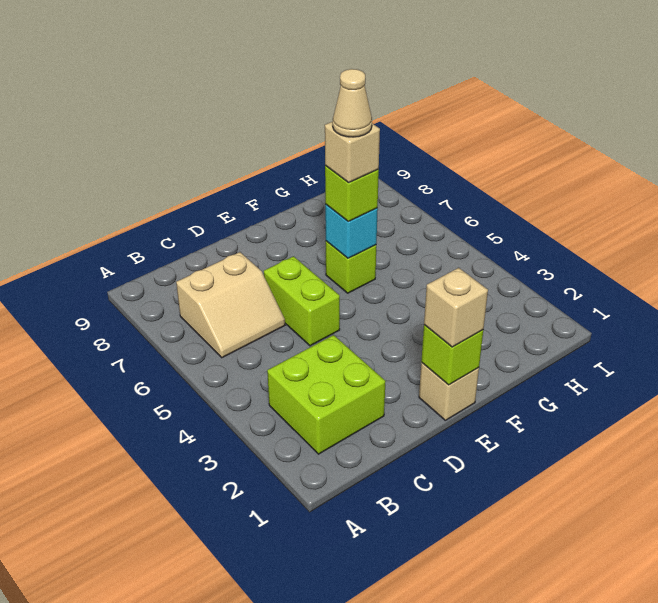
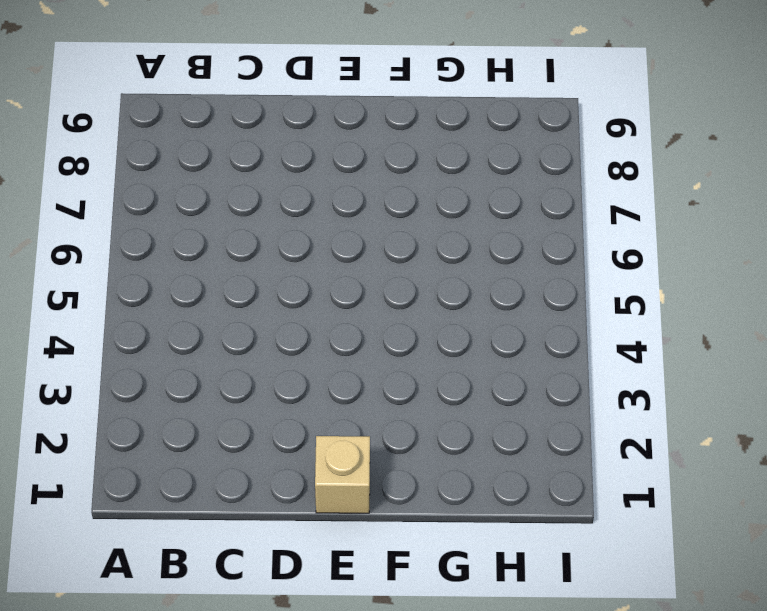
none -> lime 2x2 brick [267,335,385,454]
none -> tan 2x2 slope [176,252,285,358]

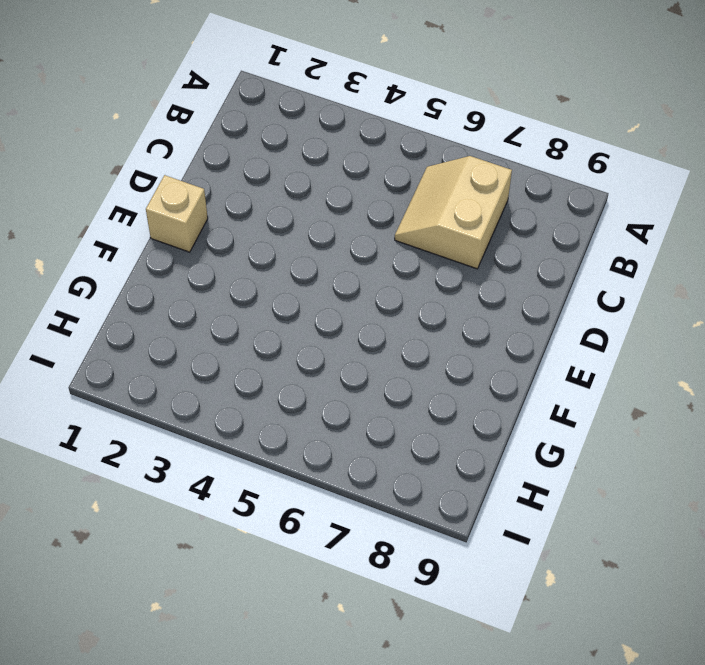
none -> lime 2x2 brick [267,335,385,454]
none -> lime 1x2 brick [264,256,340,346]

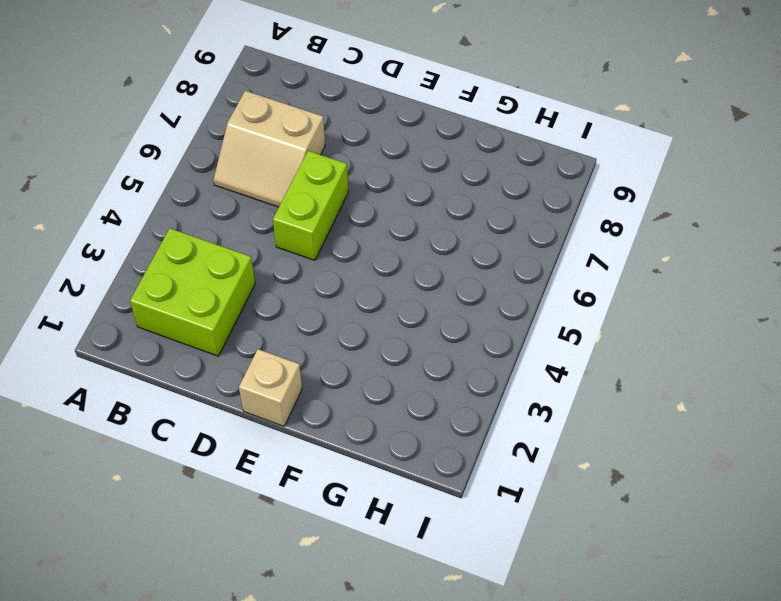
none -> lime 1x1 brick [326,241,376,293]
none -> lime 1x1 brick [421,325,483,385]

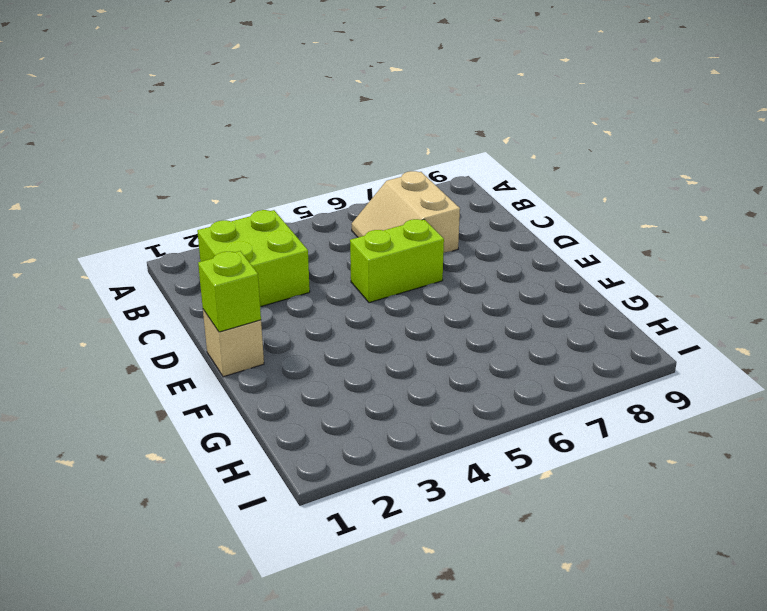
none -> lime 1x1 brick [326,241,376,293]
none -> cyan 1x1 brick [325,204,378,258]

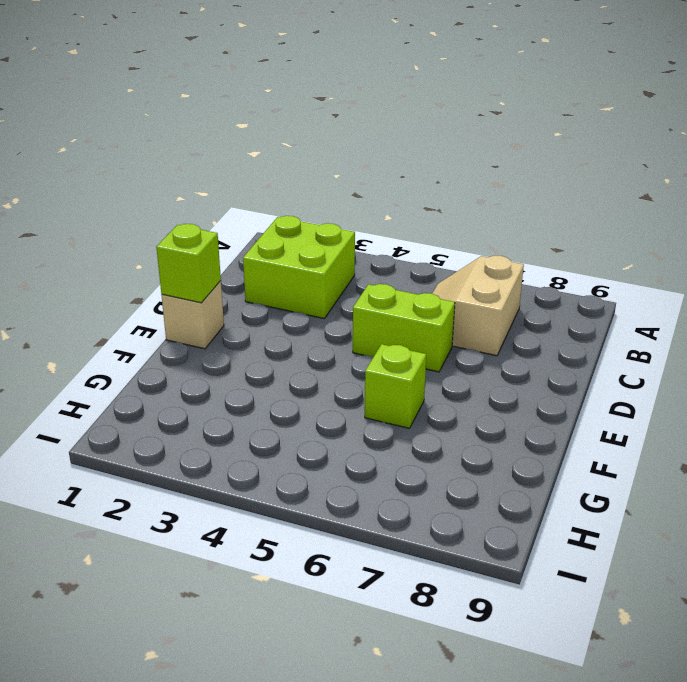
none -> cyan 1x1 brick [325,204,378,258]
none -> tan 1x1 brick [424,268,488,347]

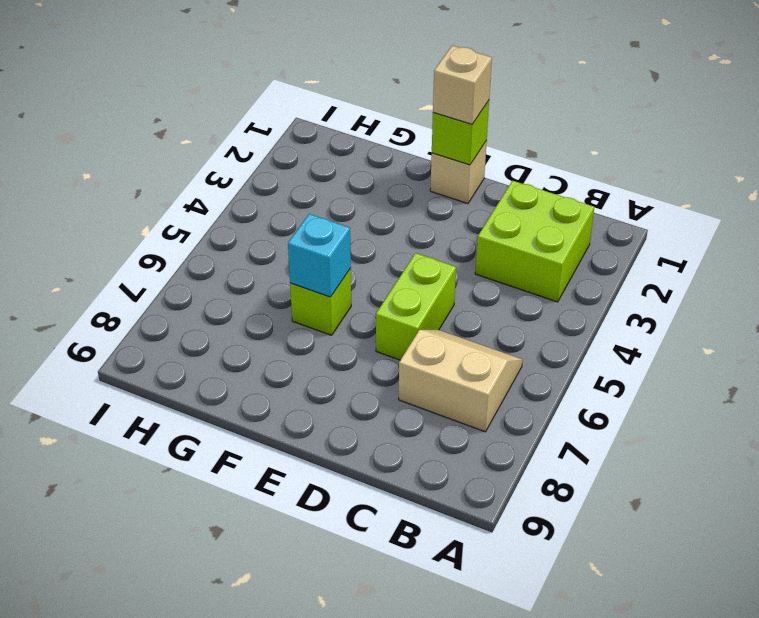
none -> lime 1x1 brick [325,166,379,221]
none -> tan 1x1 brick [325,122,380,183]

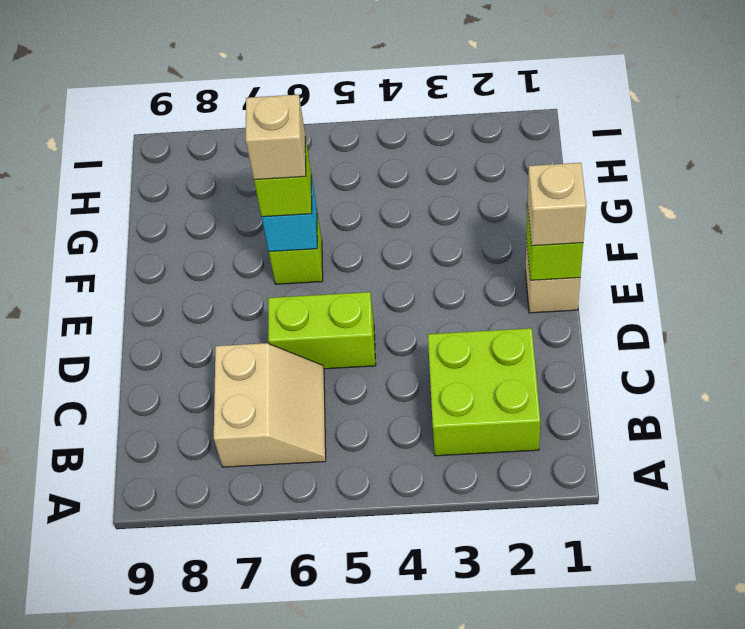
none -> tan 1x1 cone [333,69,372,137]

